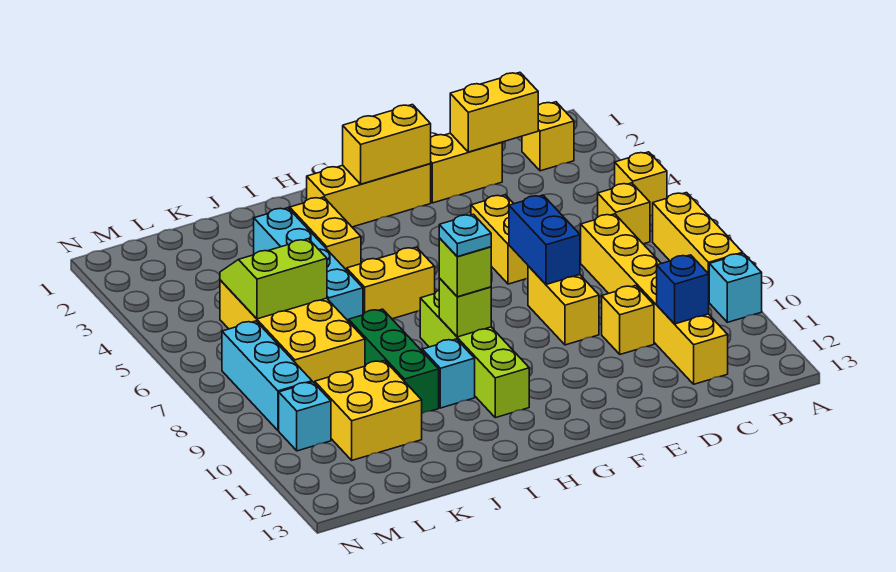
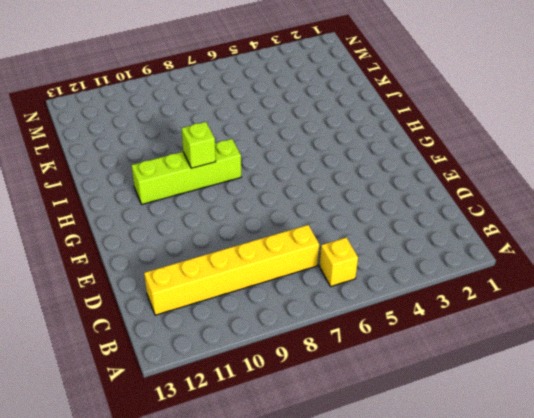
none -> yellow 1x1 brick [615,152,667,216]
none -> yellow 1x3 brick [653,193,743,274]
none -> cyan 1x1 brick [709,253,762,322]

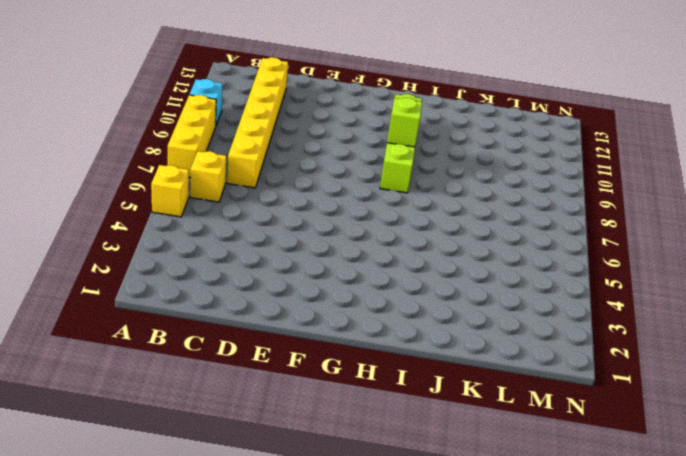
none -> yellow 1x1 brick [522,102,574,171]
none -> yellow 1x2 brick [430,133,502,203]
none -> yellow 1x1 brick [602,286,654,354]

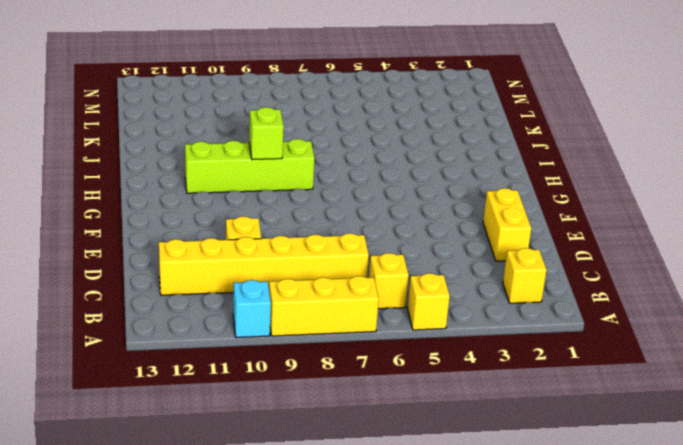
none -> yellow 1x2 brick [471,195,528,284]
none -> yellow 1x2 brick [528,266,599,345]
none -> yellow 1x3 brick [307,164,431,227]

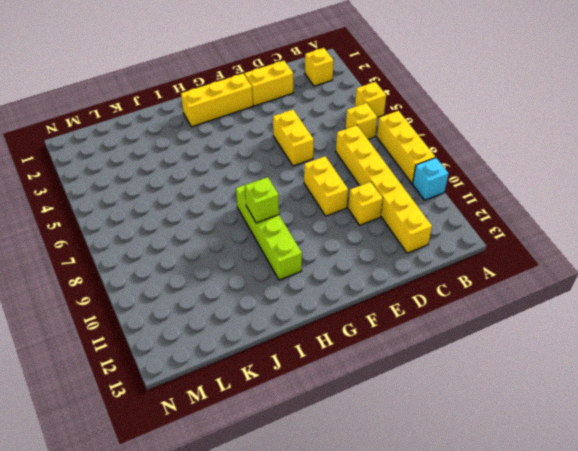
none -> yellow 1x2 brick [347,247,435,319]
none -> yellow 1x2 brick [290,197,361,270]
none -> cyan 1x1 brick [422,339,475,408]

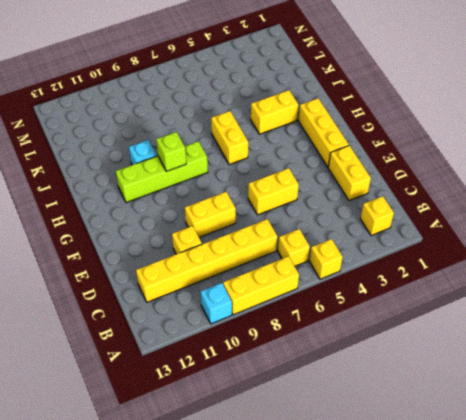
none -> cyan 1x4 brick [254,208,363,322]
none -> green 1x3 brick [349,309,439,413]
none -> yellow 2x4 brick [220,280,365,383]

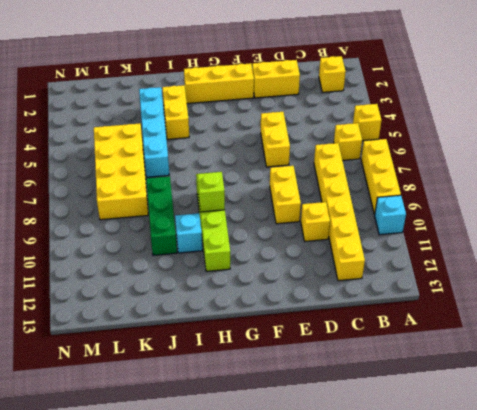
none -> yellow 1x2 brick [347,247,435,319]
none -> yellow 2x2 brick [315,360,422,460]
none -> cyan 1x3 brick [222,321,312,431]

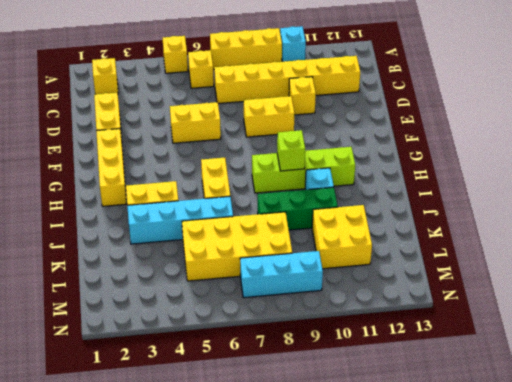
none -> cyan 1x1 brick [279,382,331,451]
none -> yellow 1x2 brick [450,72,538,152]
none -> blue 1x1 brick [657,255,709,324]

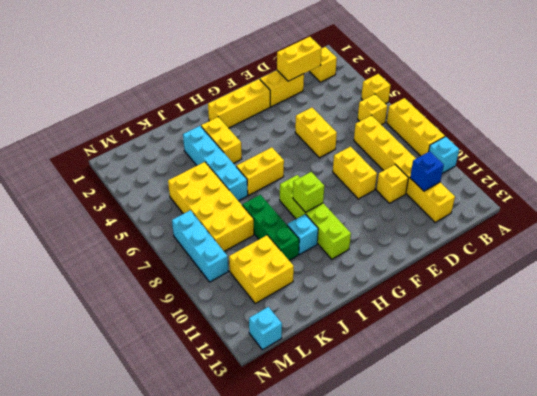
cyan 1x1 brick [249,307,282,350] -> cyan 1x1 brick moved to [279,382,331,451]
none -> blue 1x2 brick [509,195,580,284]
none -> yellow 1x2 brick [343,105,431,184]
none -> lime 2x2 slope [220,239,327,319]

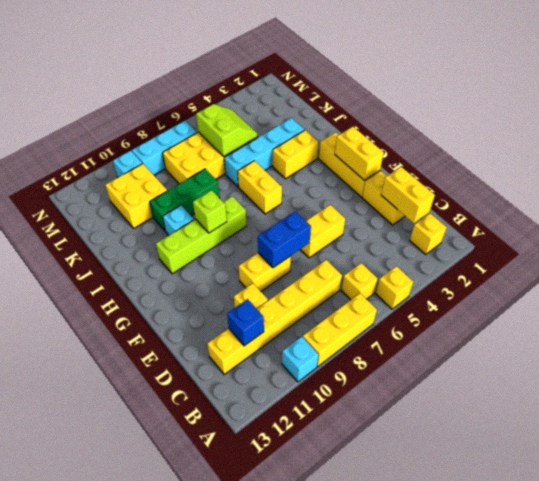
none -> lime 1x1 brick [439,238,491,297]
none -> cyan 1x1 plate [439,214,491,257]

